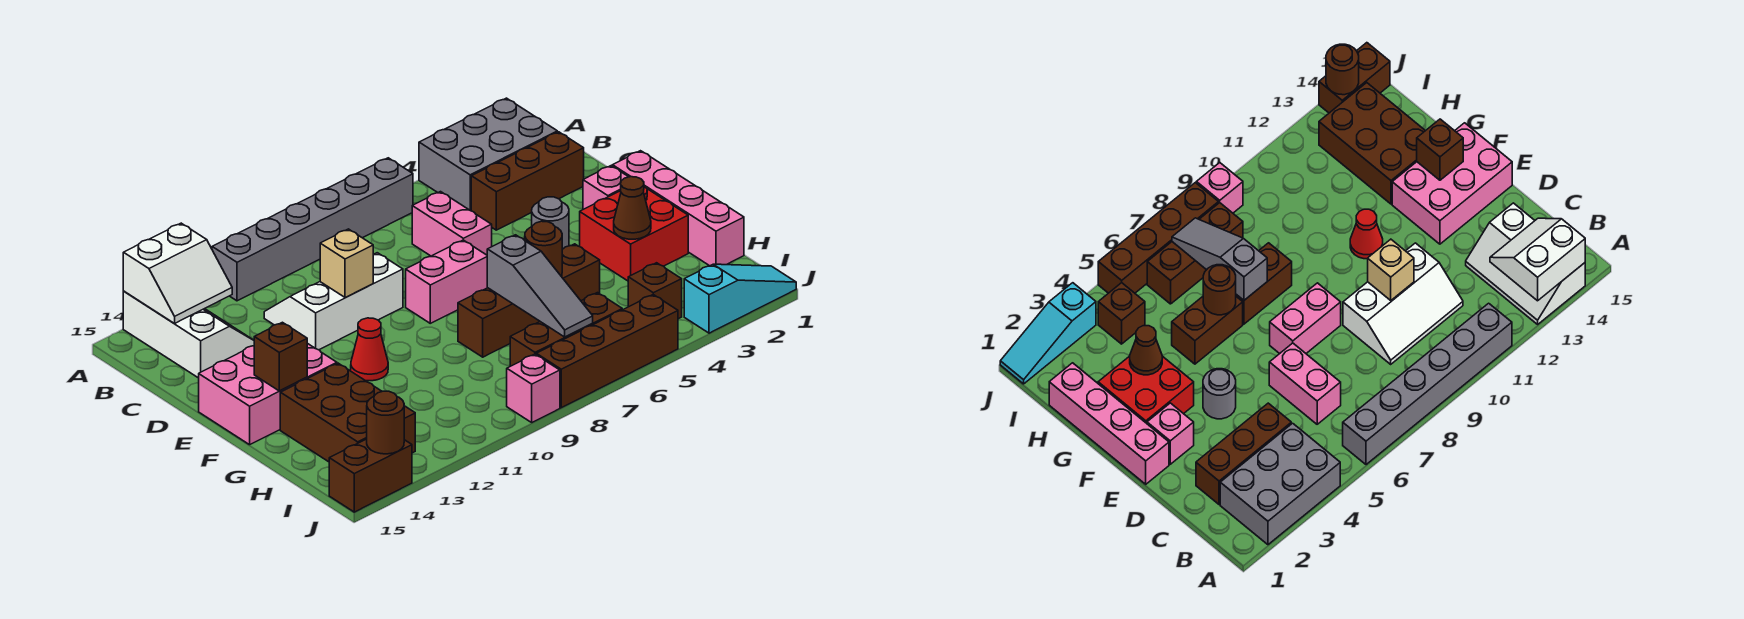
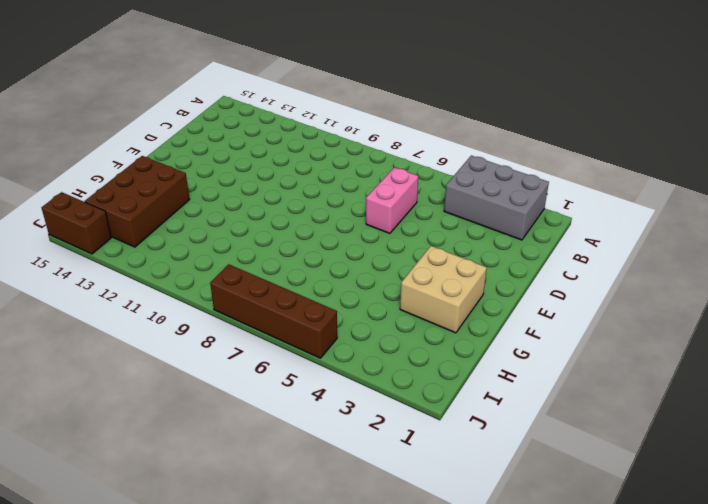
tan 2x2 brick [400,246,487,333] -> red 2x2 brick [580,186,688,281]
none -> grey 1x6 brick [212,158,413,301]
none -> white 2x3 slope [123,291,254,378]
none -> brown 1x3 brick [471,132,584,230]

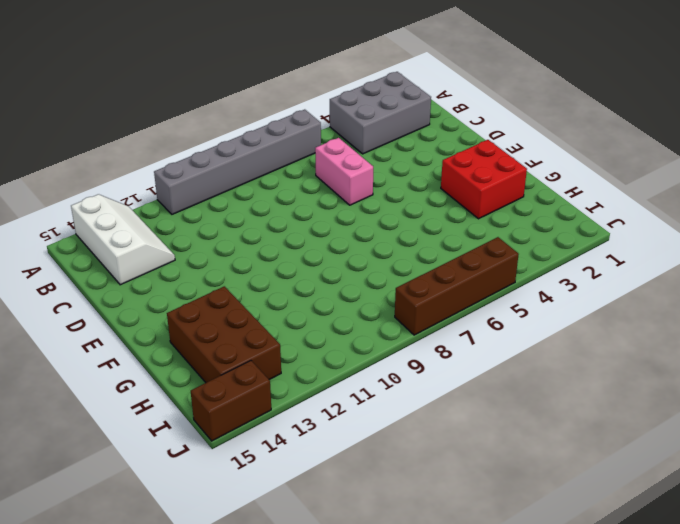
none -> brown 1x3 brick [471,132,584,230]
none -> white 2x3 slope [264,253,403,350]
none -> pink 1x4 brick [612,151,744,266]

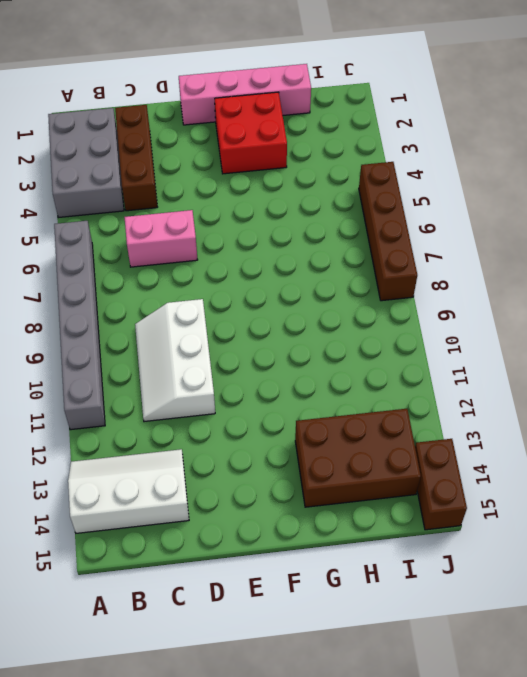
none -> pink 1x1 brick [583,166,628,209]
none -> grey 1x1 round brick [532,197,569,249]
none -> pink 1x2 brick [406,240,487,323]

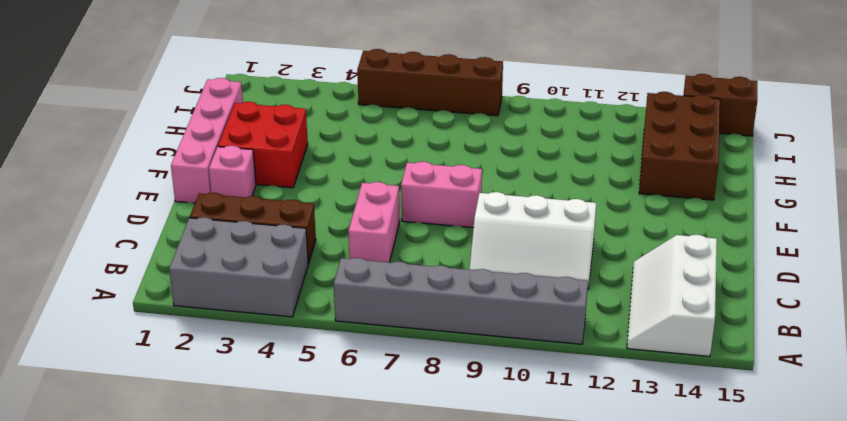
none -> grey 1x1 round brick [532,197,569,249]
none -> pink 2x3 brick [199,343,337,445]
none -> red 1x1 cone [351,318,388,381]

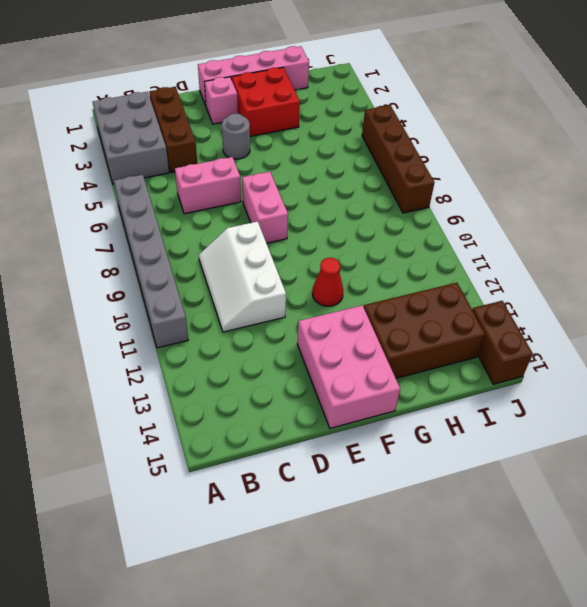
none -> white 2x3 slope [123,291,254,378]
none -> brown 1x2 brick [561,244,600,301]
none -> brown 1x2 brick [458,288,540,357]

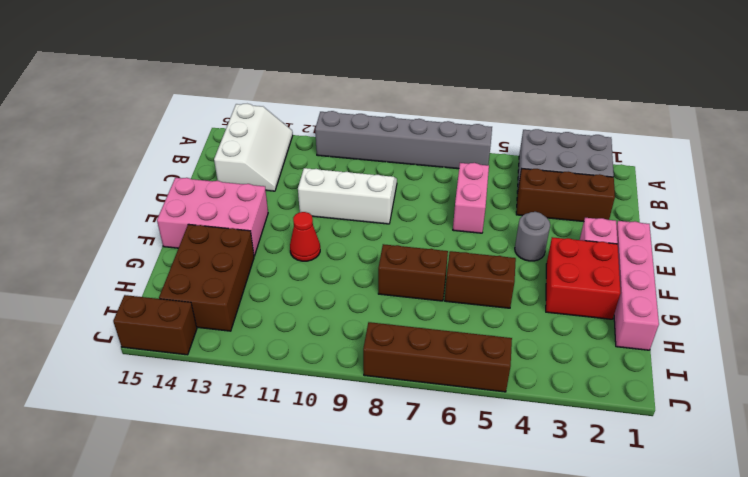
none -> pink 1x2 brick [406,240,487,323]
none -> brown 1x1 brick [628,263,682,319]
none -> brown 1x3 brick [510,293,622,366]

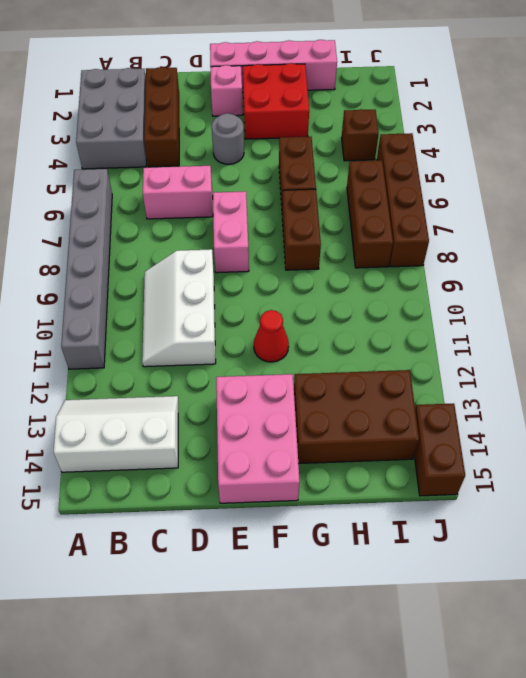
none -> cyan 1x3 slope [684,264,796,333]
none -> pink 1x1 brick [507,354,560,422]
none -> white 2x2 slope [123,223,232,324]

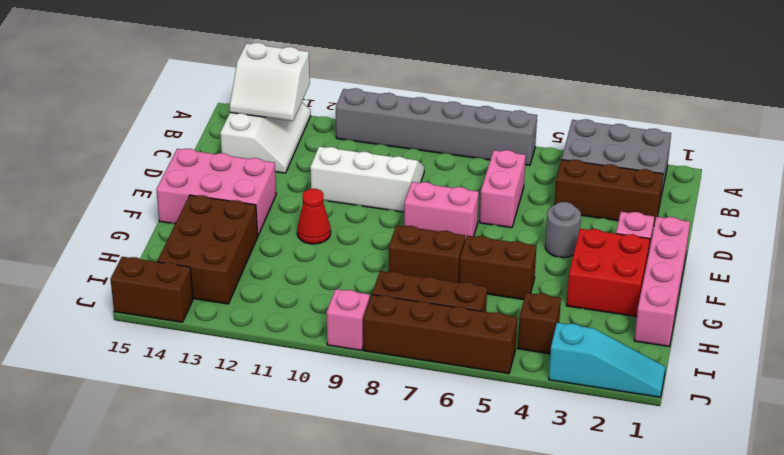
none -> tan 1x1 brick [320,229,374,298]
none -> brown 1x1 brick [254,322,307,391]
none -> brown 1x1 cone [614,177,651,239]

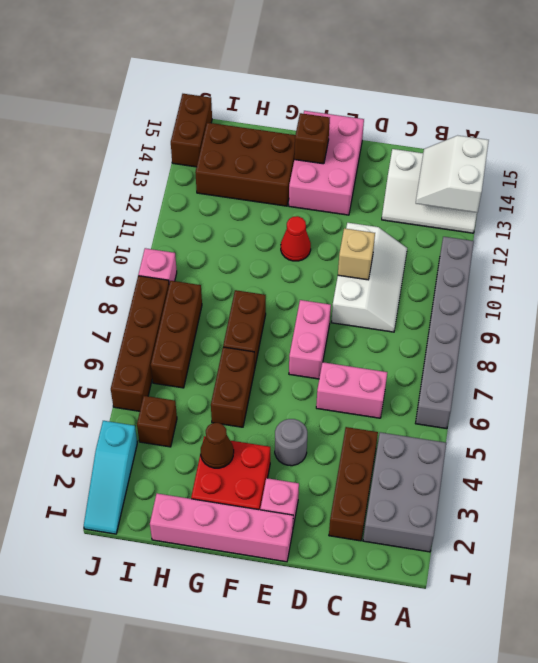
none -> brown 1x1 round brick [525,221,562,276]
none -> grey 1x3 slope [487,235,593,337]
none -> brown 1x1 round brick [367,391,404,454]

